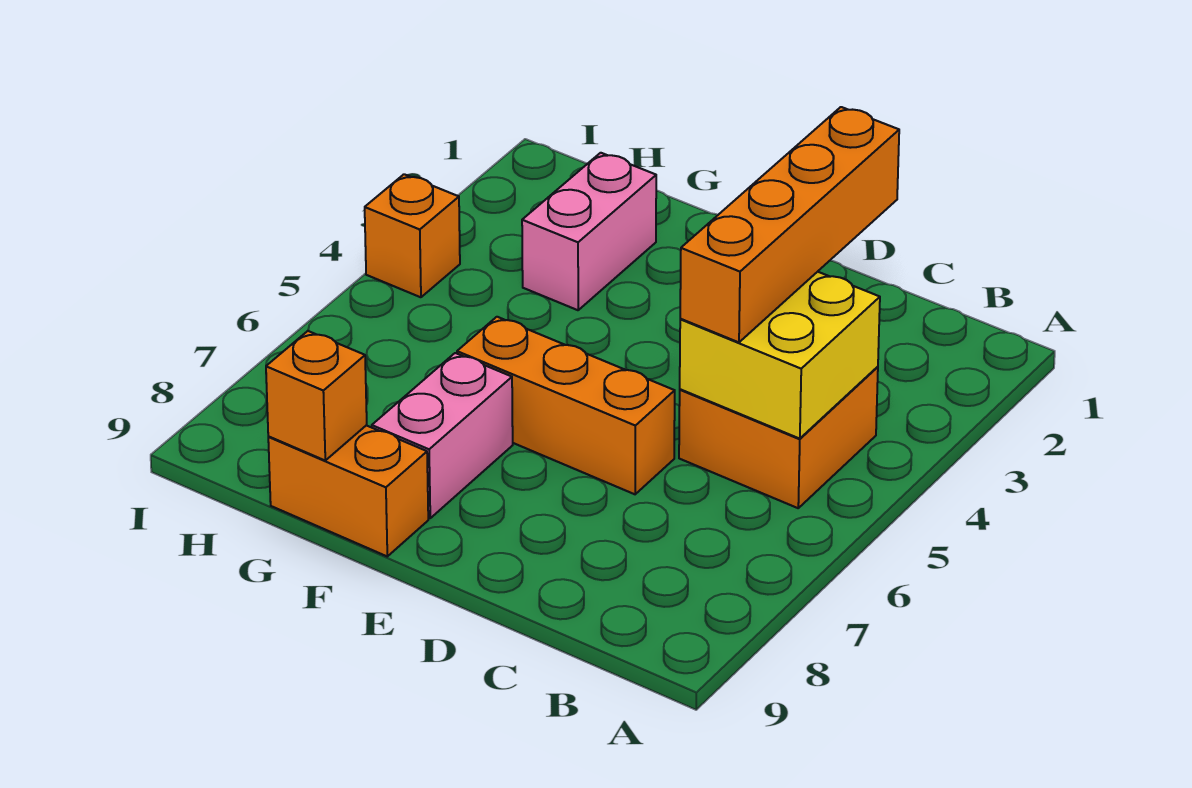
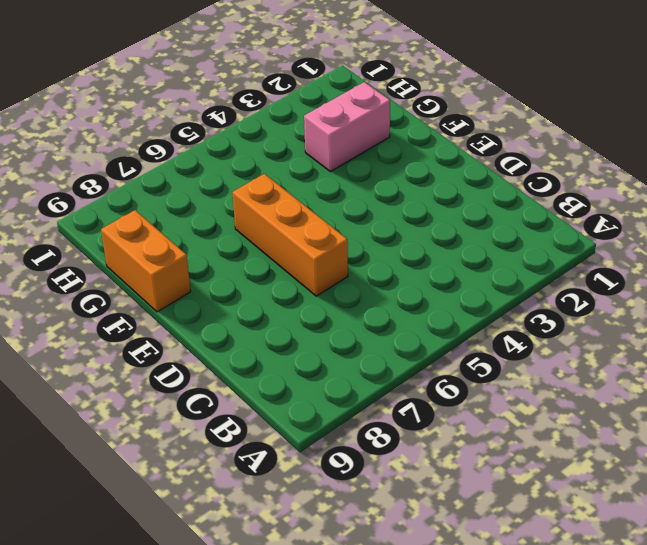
none -> orange 2x2 brick [679,367,878,508]
none -> pink 1x2 brick [372,353,513,518]

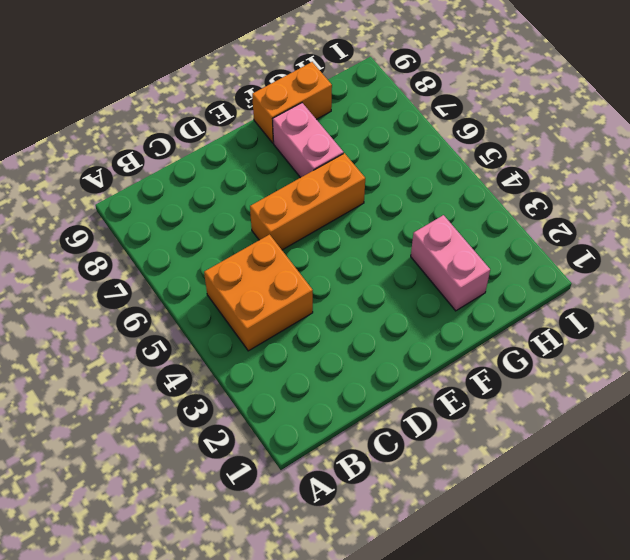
none -> orange 1x1 brick [365,174,460,297]
none -> yellow 2x2 brick [680,272,880,439]

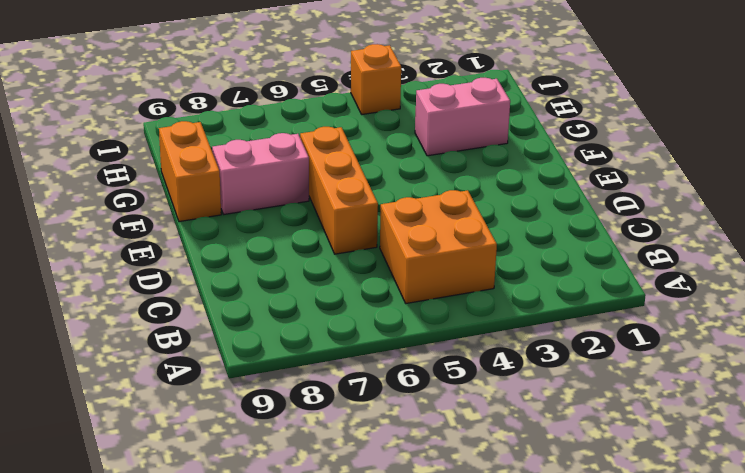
none -> yellow 2x2 brick [680,272,880,439]
none -> orange 1x1 brick [266,331,367,460]

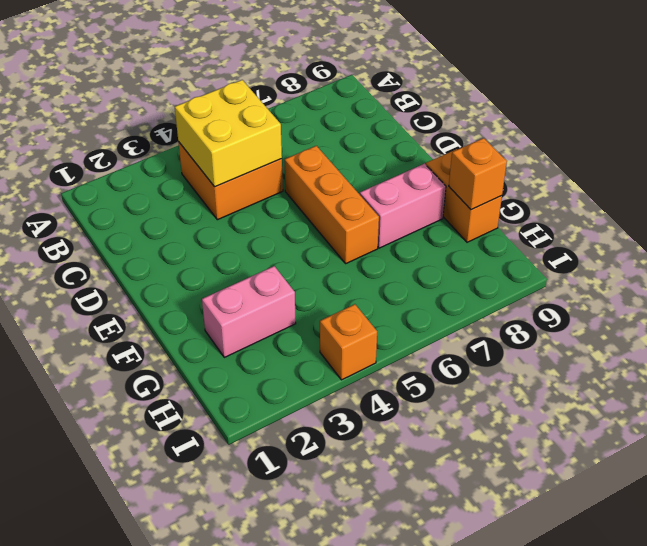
none -> orange 1x4 brick [680,107,899,342]

